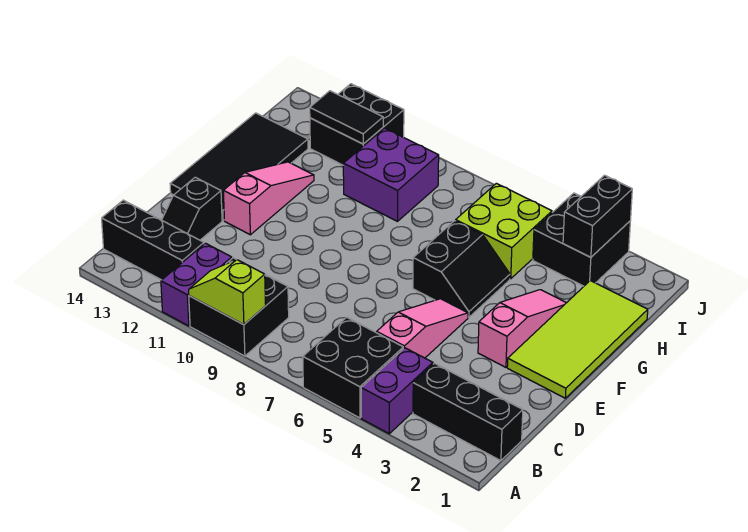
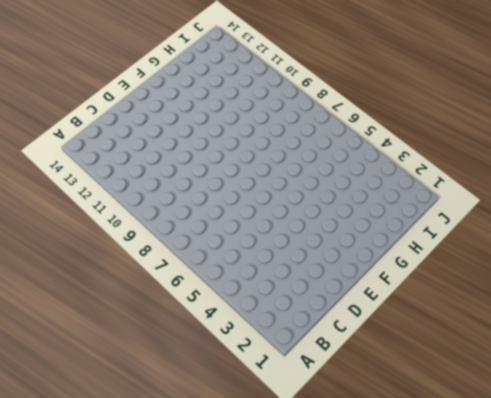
none -> purple 1x2 brick [361,348,433,434]
none -> black 2x2 brick [303,317,403,418]
none -> black 2x2 brick [189,258,289,356]

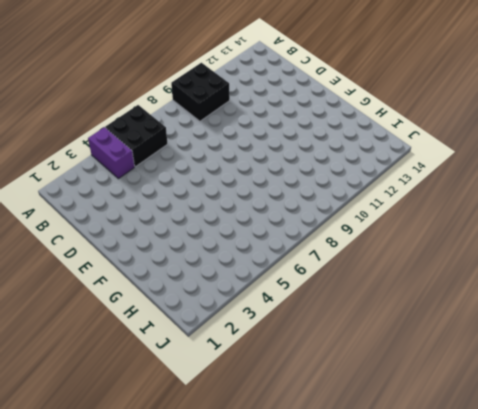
none -> purple 1x2 brick [161,243,232,326]
none -> black 1x3 brick [413,363,523,461]
none -> black 1x3 brick [102,200,204,280]

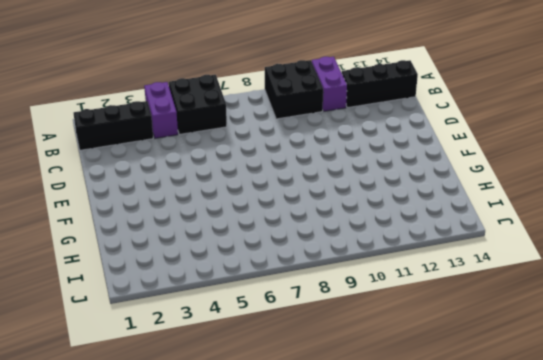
none -> pink 1x3 slope [377,299,468,358]
none -> black 1x2 slope [162,177,222,240]
none -> lime 2x4 tile [507,281,648,398]

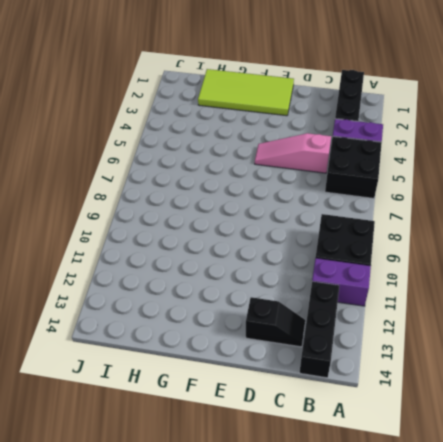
none -> pink 1x3 slope [478,290,566,367]
none -> pink 1x3 slope [223,162,314,235]
none -> black 2x4 tile [170,113,308,220]

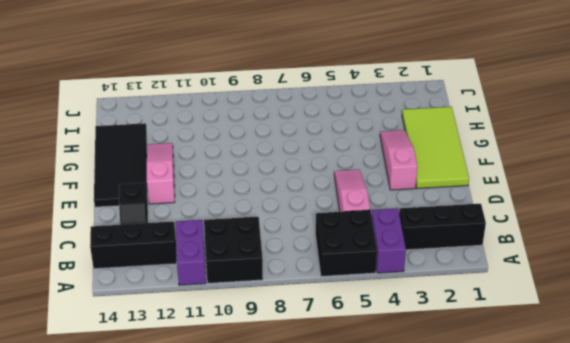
none -> black 2x2 slope [413,221,510,317]
none -> lime 2x2 brick [456,183,552,279]
none -> purple 2x2 brick [343,128,439,221]

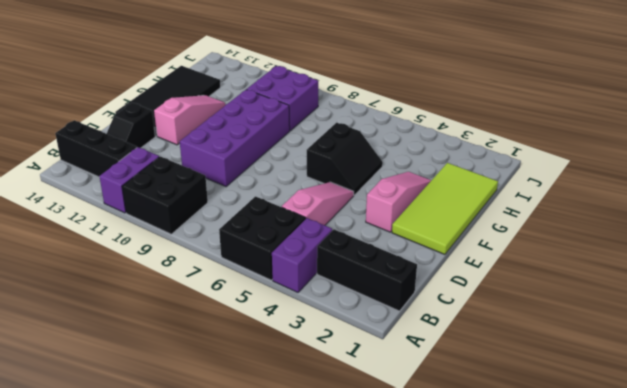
purple 2x4 brick [180,89,290,186] -> none
none -> lime 2x2 brick [456,183,552,279]
none -> black 2x2 brick [533,193,630,286]
none -> black 2x2 brick [310,84,404,165]

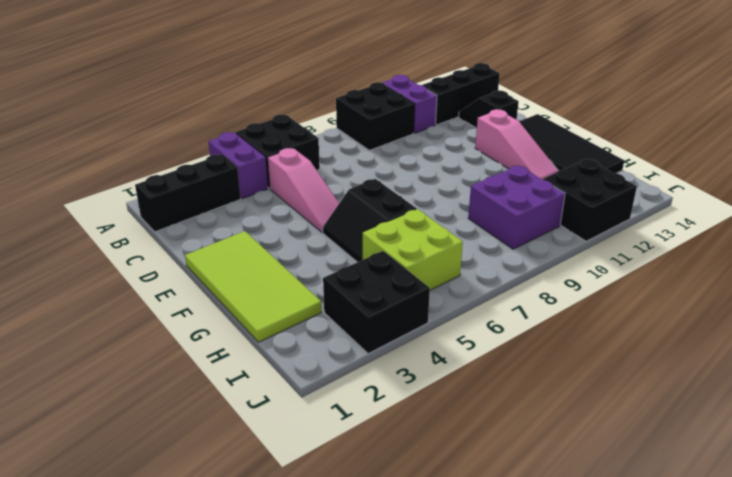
none -> pink 1x3 slope [478,290,566,367]
none -> lime 1x2 slope [189,260,266,325]
none -> black 1x2 brick [563,175,632,257]

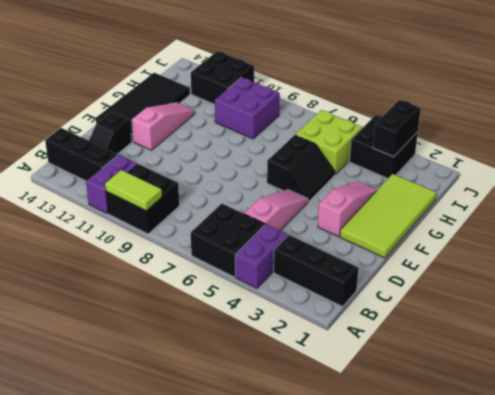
lime 1x2 tile [105,170,162,211] -> lime 1x2 slope [189,260,266,325]
none -> black 1x2 tile [310,91,383,144]

